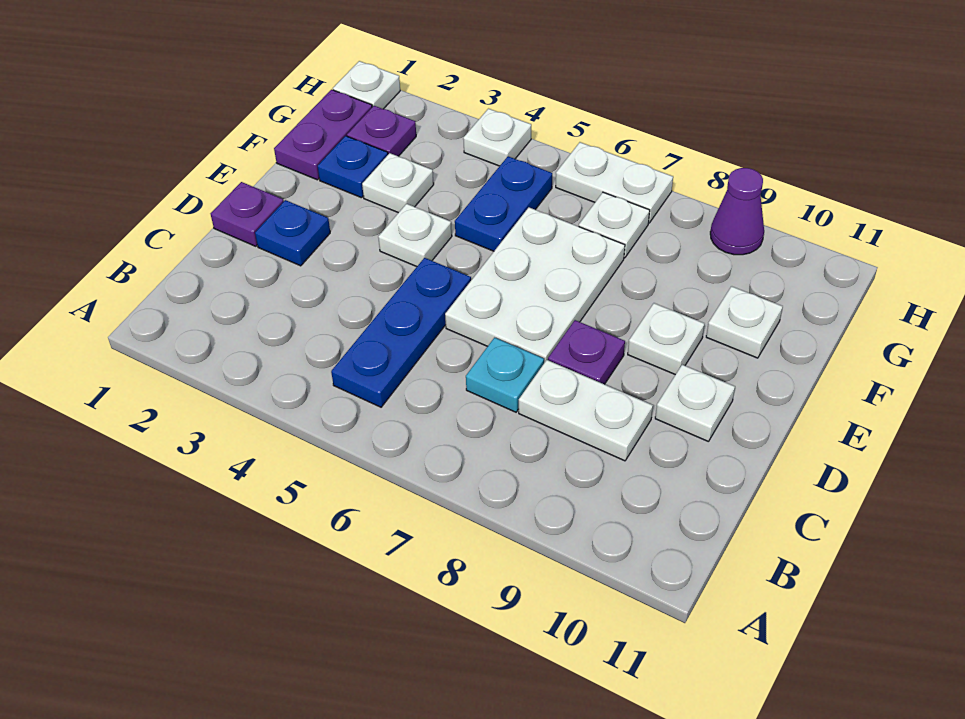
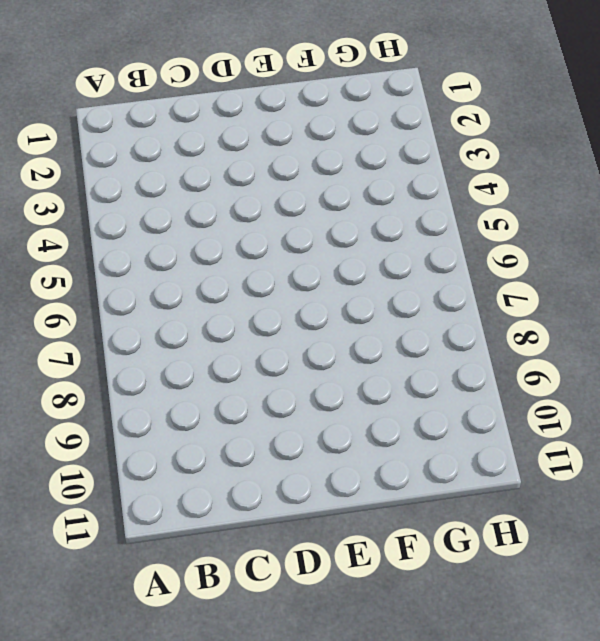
none -> blue 1x3 plate [331,258,471,407]
none -> cyan 1x1 plate [466,338,544,412]
none -> white 1x2 plate [519,360,653,461]

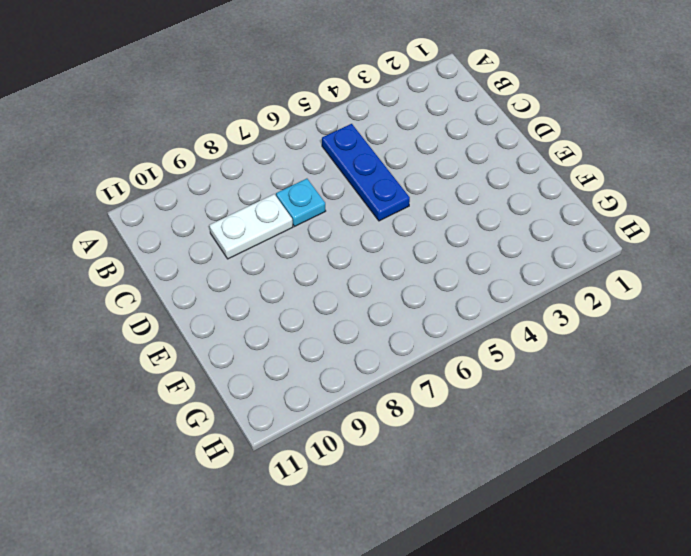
none -> purple 1x1 plate [211,182,284,246]
none -> blue 1x1 plate [255,200,330,266]
none -> white 2x3 plate [445,207,625,363]

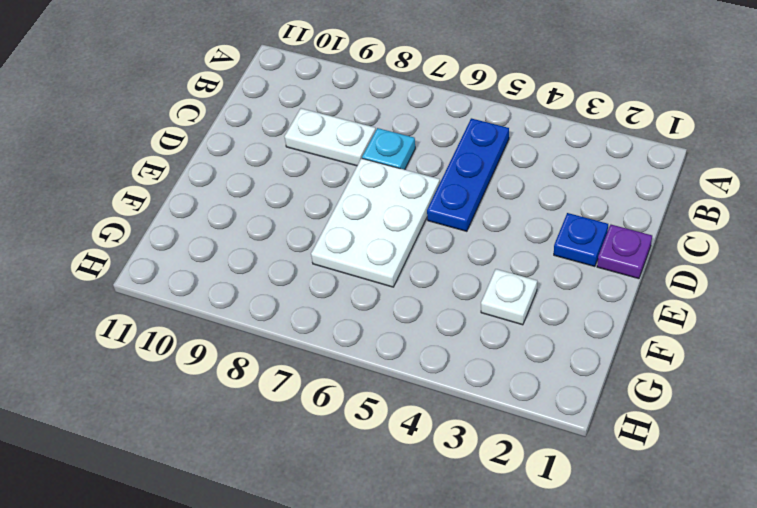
none -> purple 1x1 plate [548,320,625,384]
none -> white 1x1 plate [655,365,735,442]
none -> white 1x1 plate [378,204,452,267]

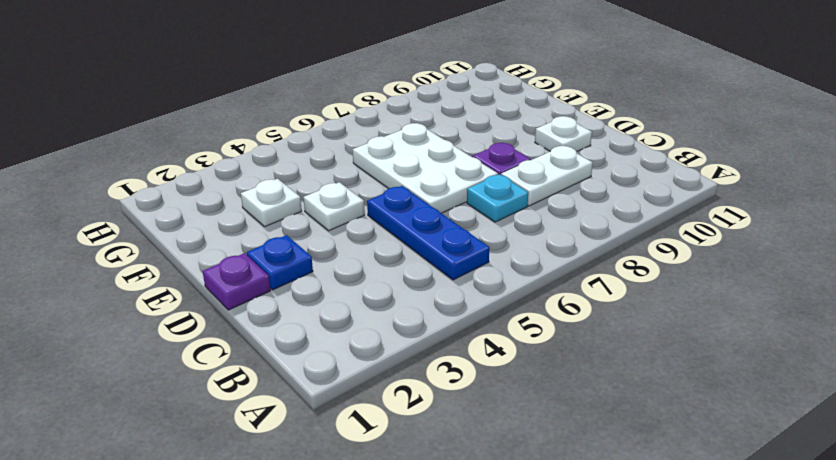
none -> white 1x1 plate [628,303,704,375]
none -> purple 1x2 plate [274,90,372,180]
none -> blue 1x1 plate [318,136,388,198]

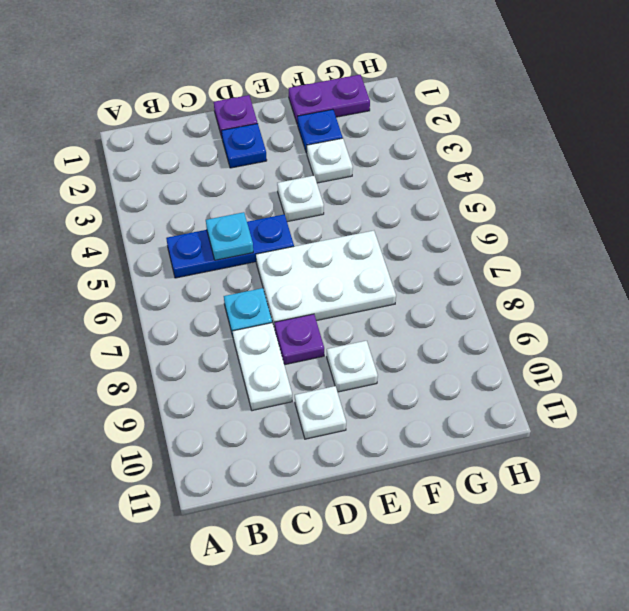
cyan 1x1 plate [206,212,253,260] -> none
none -> blue 1x2 plate [455,156,552,251]
none -> white 1x1 plate [706,286,783,358]
none -> purple 1x1 plate [347,106,416,156]

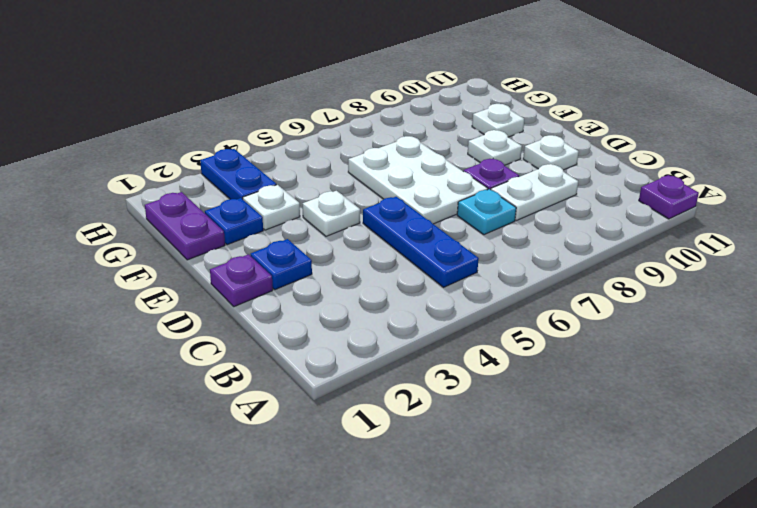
purple 1x1 plate [639,175,699,219] -> purple 1x1 plate moved to [347,106,416,156]
blue 1x2 plate [200,149,276,199] -> blue 1x2 plate moved to [455,156,552,251]
none -> white 1x1 plate [579,192,650,258]
none -> white 1x1 plate [333,61,400,109]
none -> white 1x1 plate [463,109,531,166]

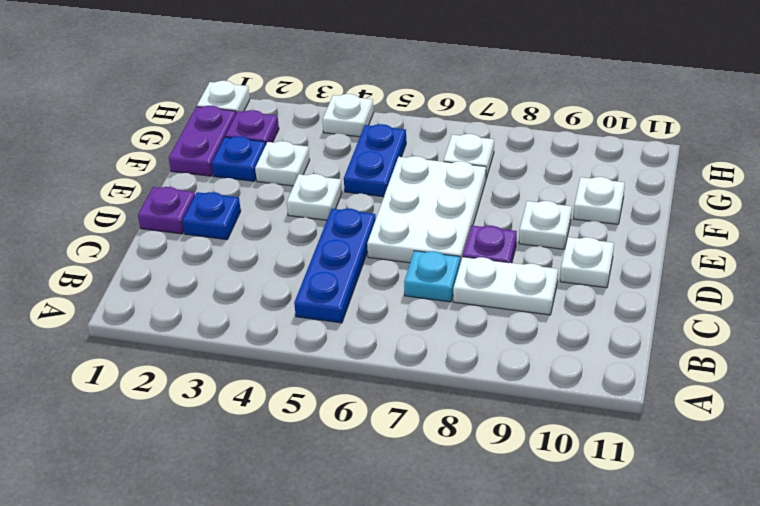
none -> white 1x2 plate [556,142,673,223]
none -> purple 1x1 cone [710,168,764,255]

